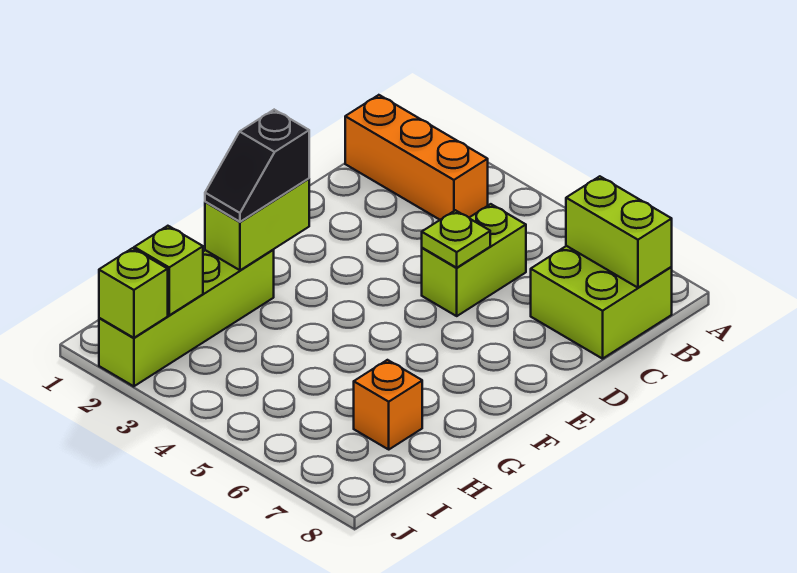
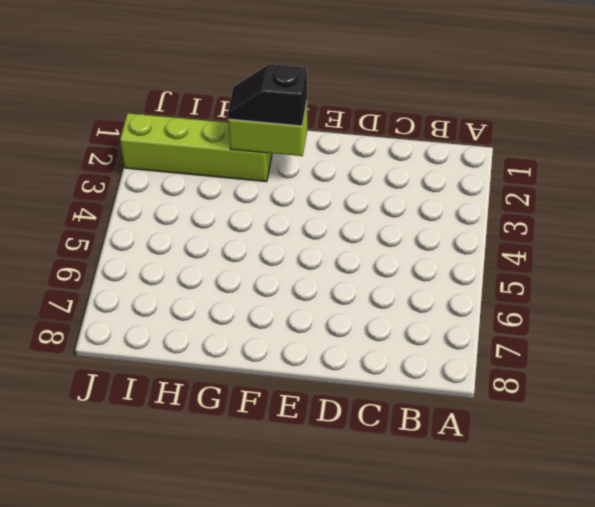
none -> orange 1x3 brick [345,95,488,220]
none -> lime 2x2 brick [531,246,672,359]

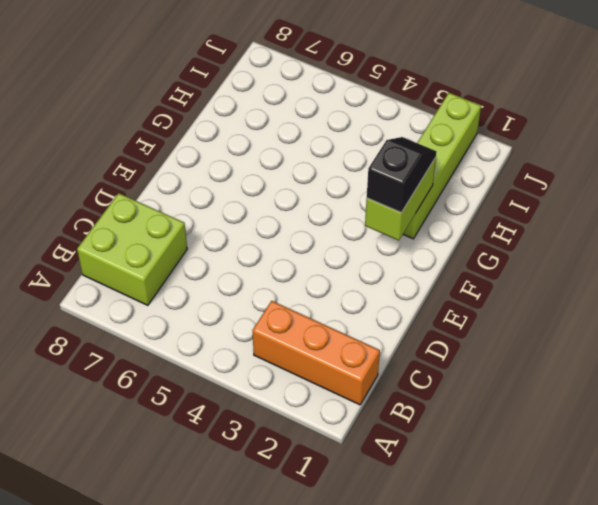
none -> lime 1x2 brick [422,204,526,316]
none -> orange 1x1 brick [354,360,422,449]

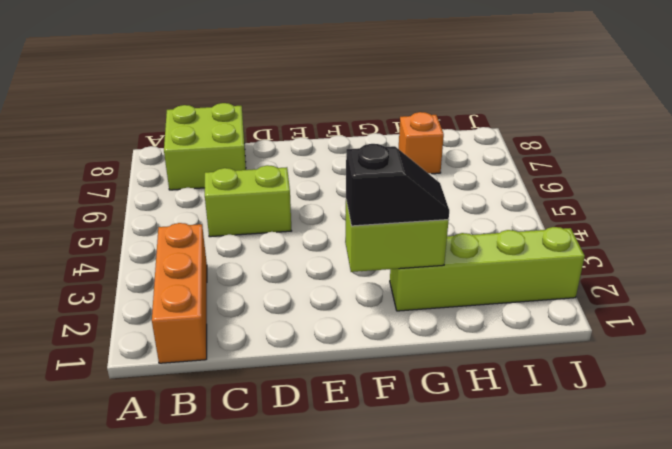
none -> lime 1x2 brick [566,176,672,288]
none -> lime 1x1 plate [422,210,490,268]

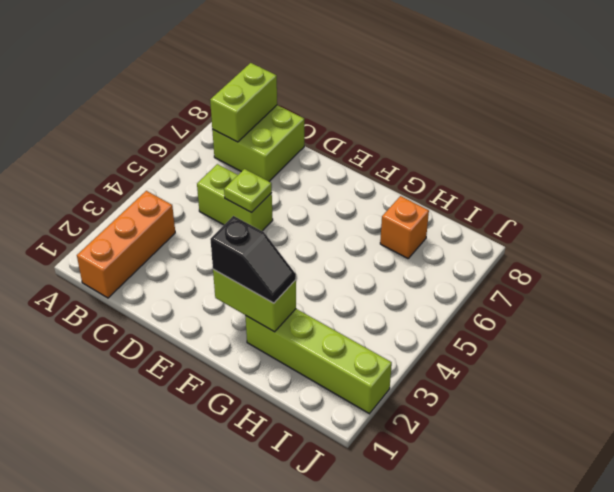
none -> lime 1x1 brick [134,226,203,315]
none -> lime 1x1 brick [99,248,168,338]

